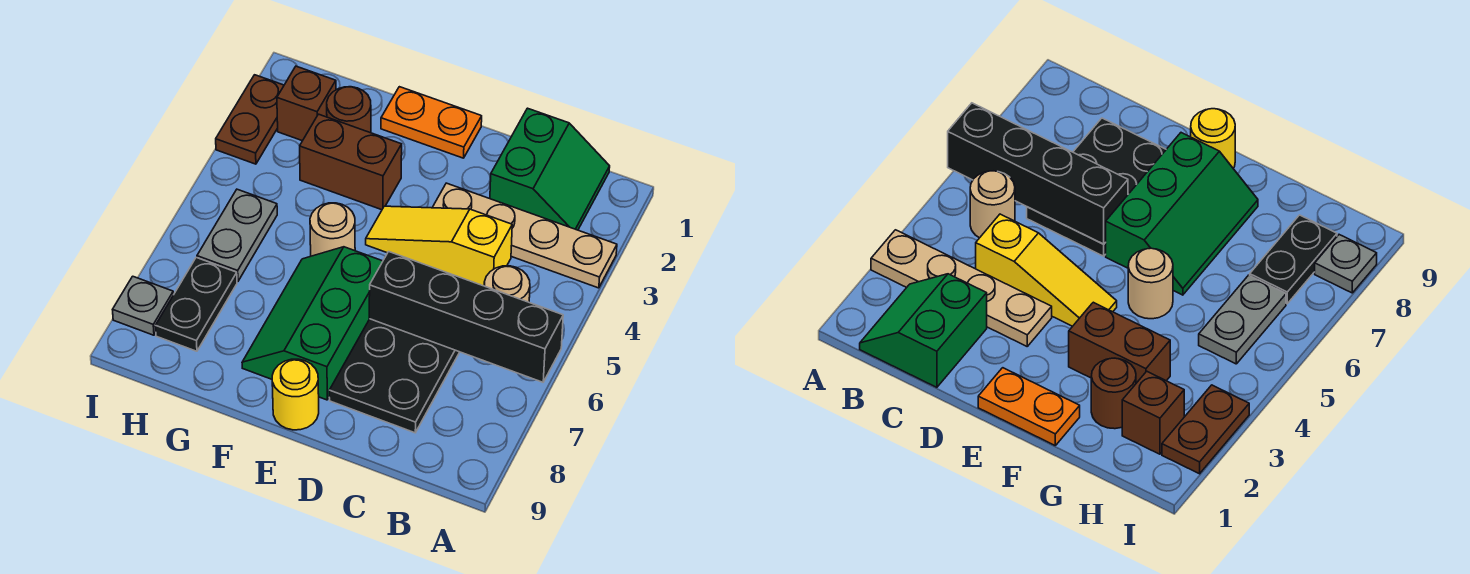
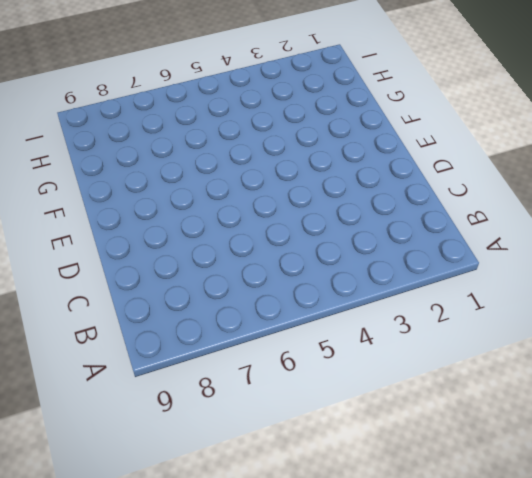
none -> tan 1x4 plate [432,183,617,288]
none -> green 2x2 slope [490,108,610,230]
none -> tan 1x1 round brick [484,266,530,302]

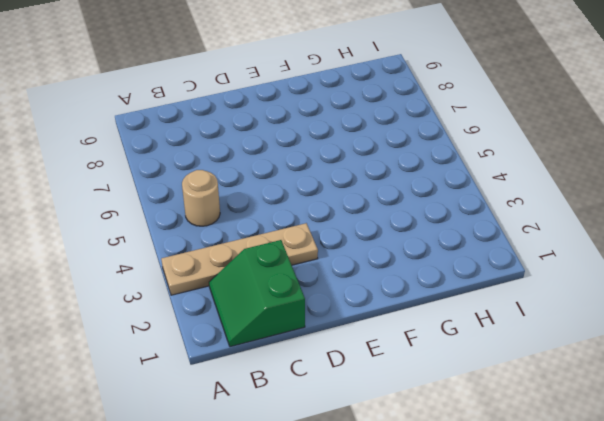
none -> yellow 1x3 slope [366,206,512,286]
none -> black 2x3 plate [329,319,459,433]
none -> orange 1x2 plate [381,87,482,158]

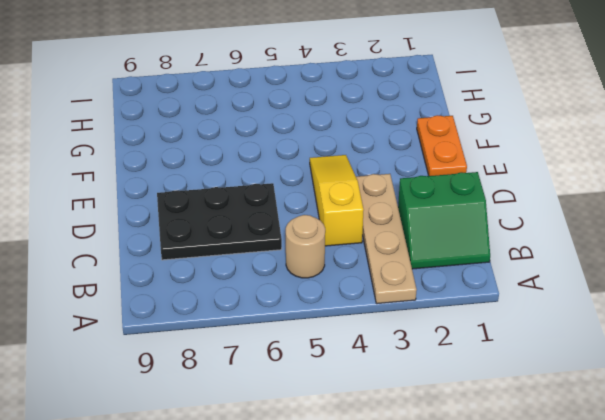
none -> green 2x3 slope [242,247,383,400]
none -> yellow 1x1 round brick [272,359,319,430]
none -> brown 1x2 brick [300,114,402,210]

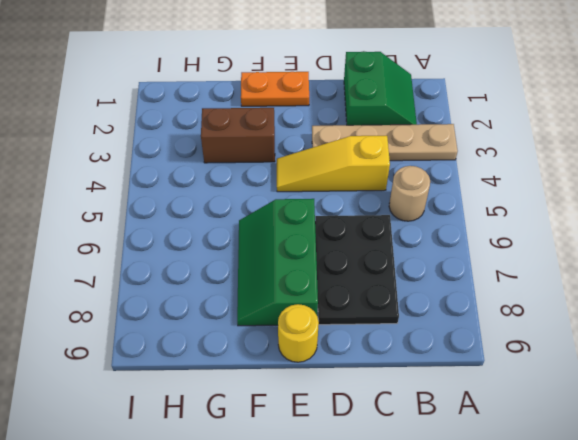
none -> tan 1x1 round brick [310,203,355,256]
none -> brown 1x1 round brick [327,87,371,133]
none -> brown 1x1 brick [277,66,336,141]

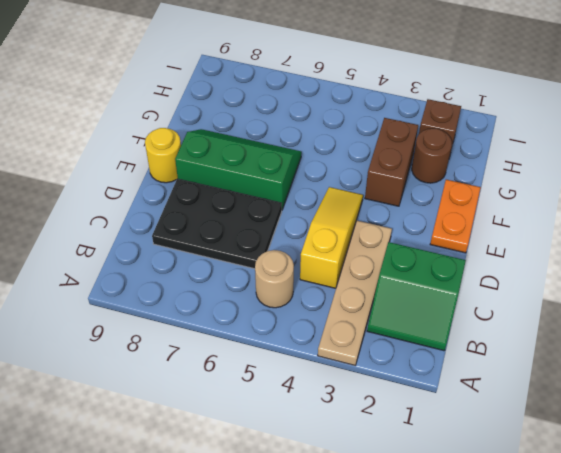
none -> tan 1x1 round brick [310,203,355,256]
none -> grey 1x2 plate [197,189,277,281]
none -> black 1x2 plate [155,258,237,351]

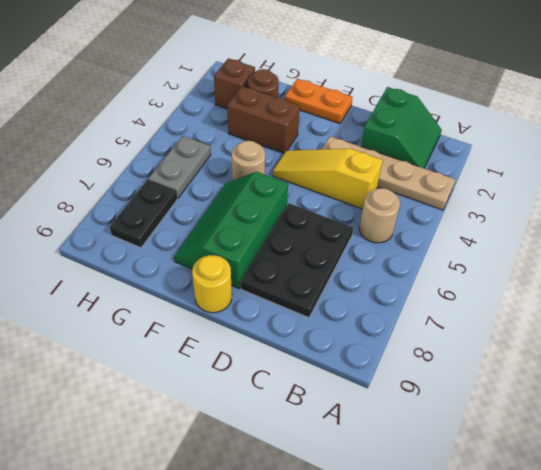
none -> brown 1x2 plate [216,75,284,164]
none -> grey 1x1 plate [112,276,173,335]
none -> black 1x4 brick [369,252,563,382]

